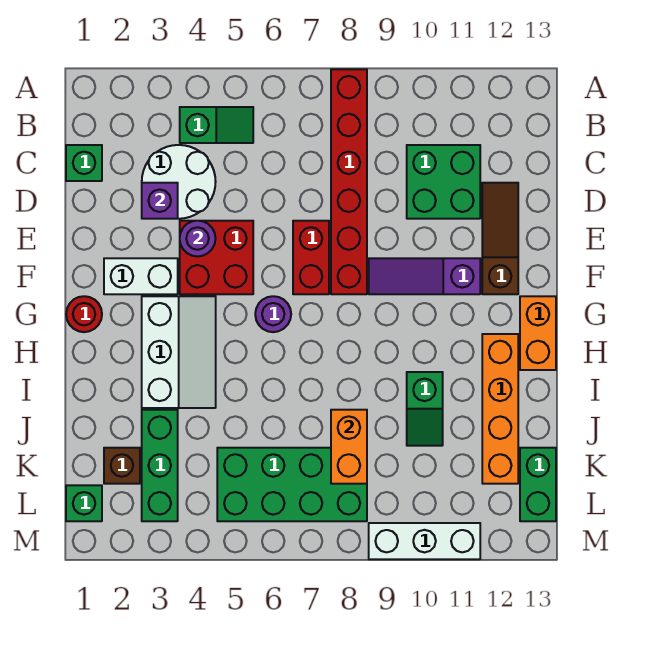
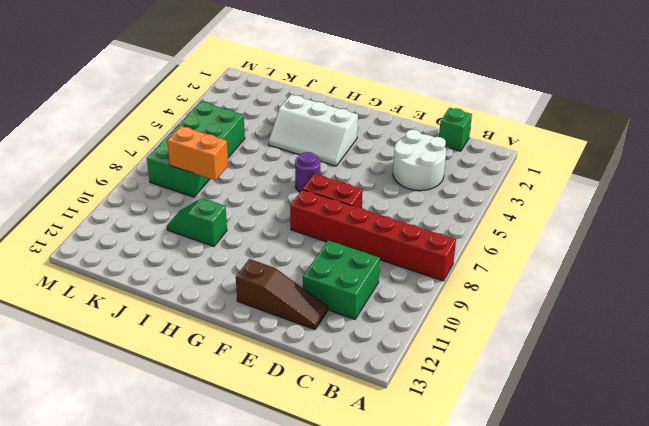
none -> green 1x2 slope [180,107,253,143]
none -> red 2x2 brick [180,221,253,294]
none -> white 1x2 brick [104,258,178,294]

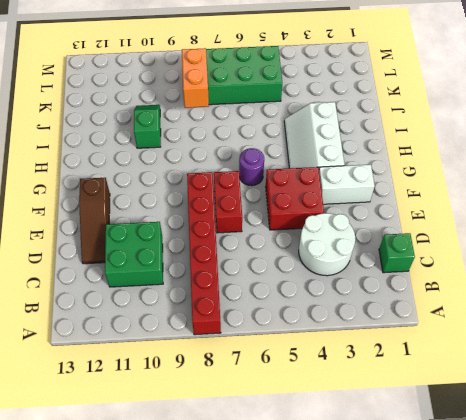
none -> green 1x2 slope [180,107,253,143]
none -> purple 1x3 slope [369,258,480,294]
none -> red 1x1 round brick [66,296,102,332]

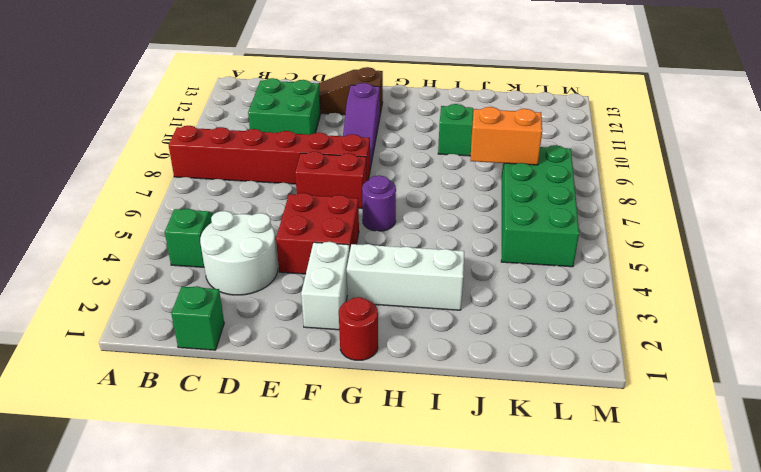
none -> orange 1x2 brick [520,296,556,370]
none -> orange 1x4 brick [482,334,518,484]
none -> green 1x3 brick [142,410,178,521]

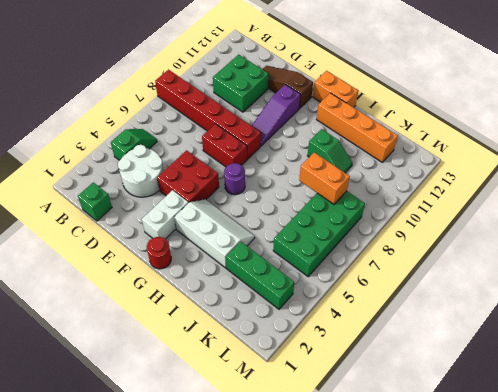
none -> brown 1x1 brick [104,448,140,484]
none -> green 1x2 brick [520,448,556,521]
none -> green 1x1 brick [66,485,102,521]

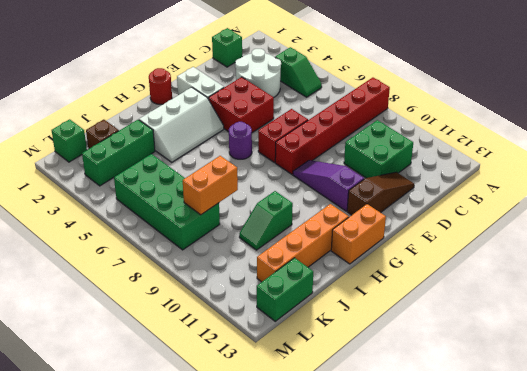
none -> white 1x3 brick [369,523,480,559]
none -> purple 1x1 brick [142,183,178,219]
none -> purple 1x1 round brick [180,221,216,257]

